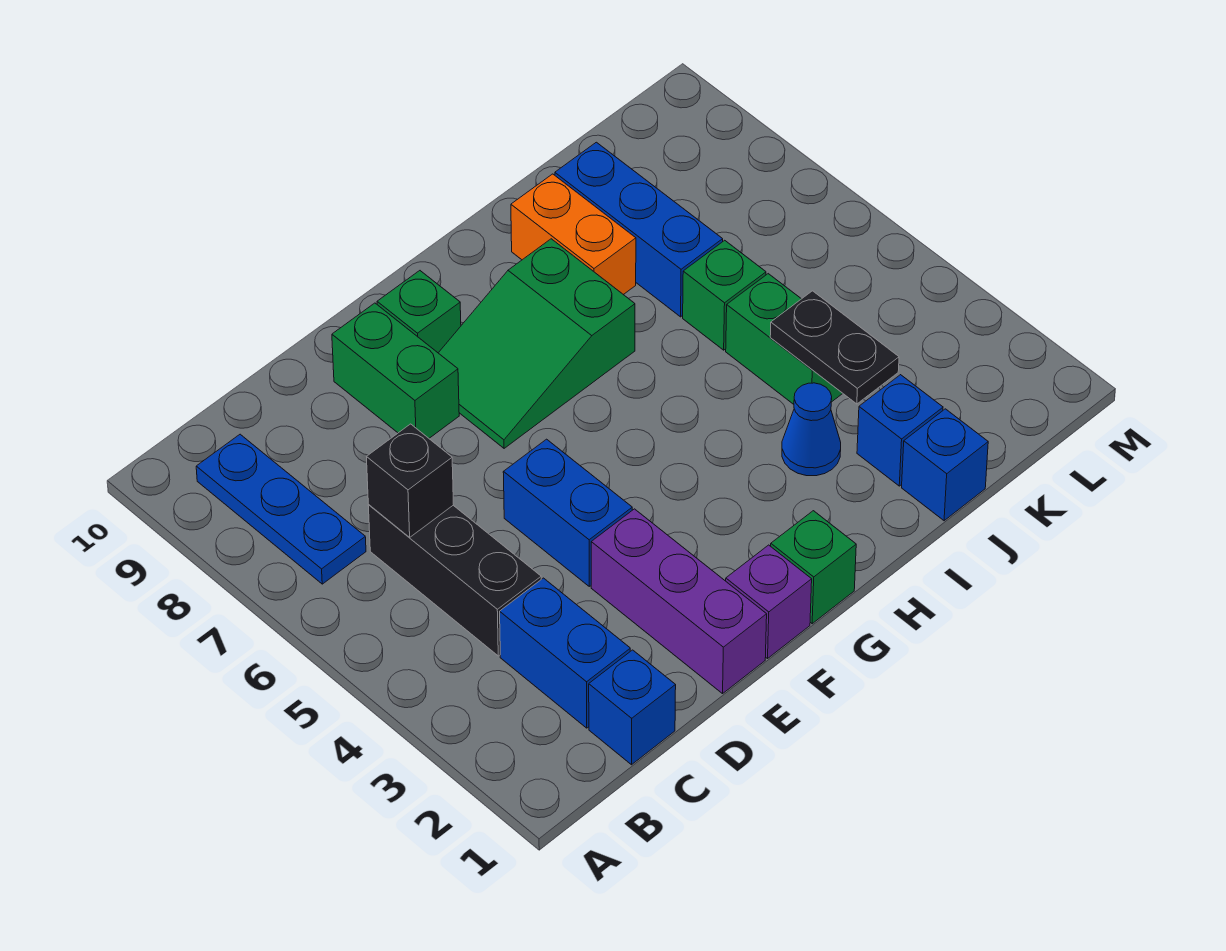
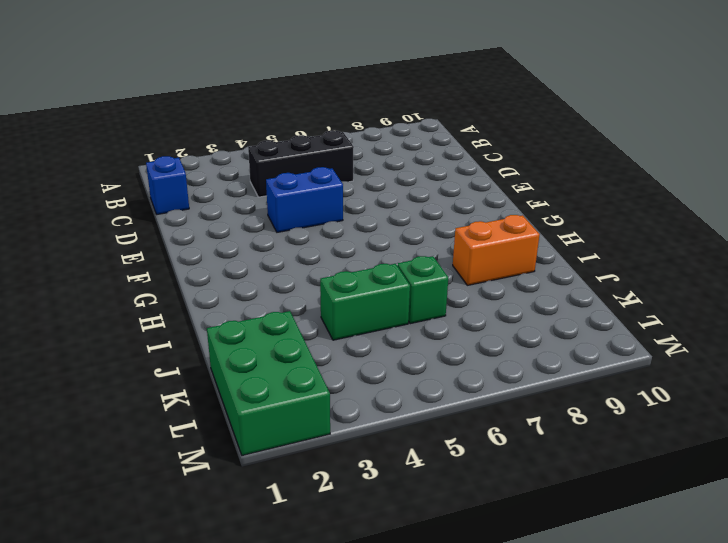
green 2x3 brick [207,311,330,455] -> none
none -> blue 1x3 plate [196,434,366,584]
none -> blue 1x2 brick [500,578,630,728]
none -> purple 1x3 brick [591,509,767,694]

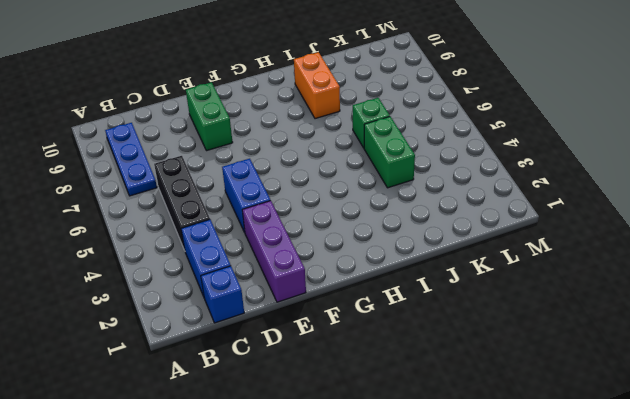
none -> purple 1x1 brick [726,545,812,658]
none -> green 2x3 slope [439,239,635,448]
none -> green 1x1 brick [377,271,461,353]

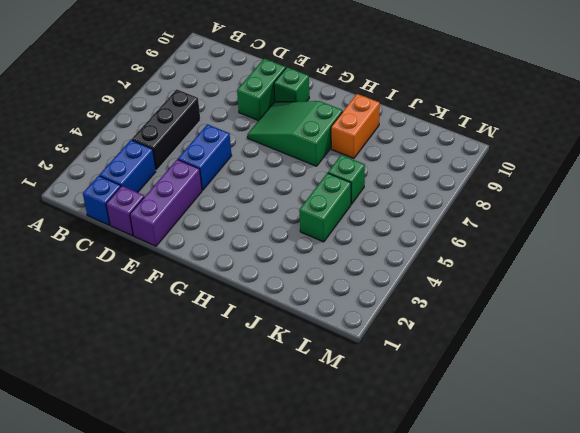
purple 1x1 brick [106,186,144,236] -> purple 1x1 brick moved to [726,545,812,658]
none -> blue 1x3 plate [196,434,366,584]
none -> green 1x1 brick [771,511,856,624]
none -> blue 1x1 cone [782,383,841,476]

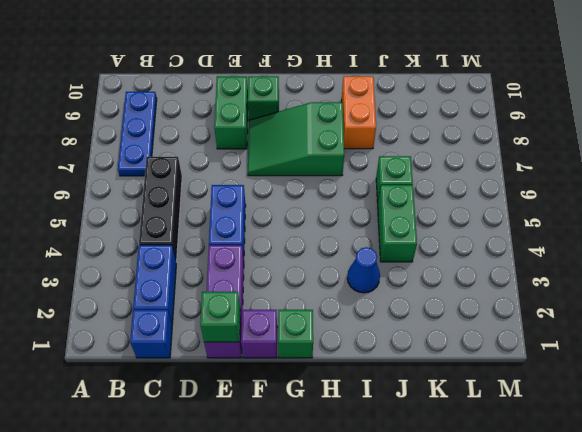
green 1x1 brick [200,292,240,342] -> none
none -> blue 1x1 brick [902,409,988,521]
none -> blue 1x1 brick [857,375,943,486]
none -> blue 1x3 brick [555,142,723,317]

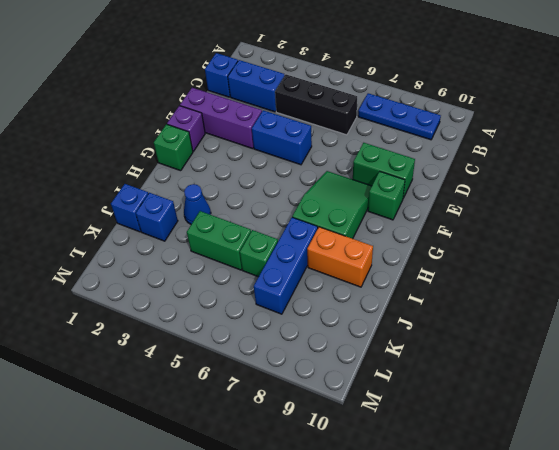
blue 1x3 brick [254,217,318,314] -> blue 1x3 brick turned to [555,142,723,317]
none -> black 1x1 brick [367,424,453,538]
none -> black 1x2 plate [770,291,899,404]

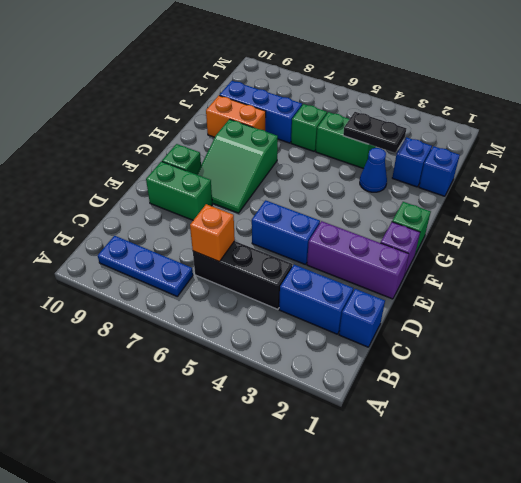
orange 1x1 brick [190,204,235,262] -> black 1x1 brick [367,424,453,538]

